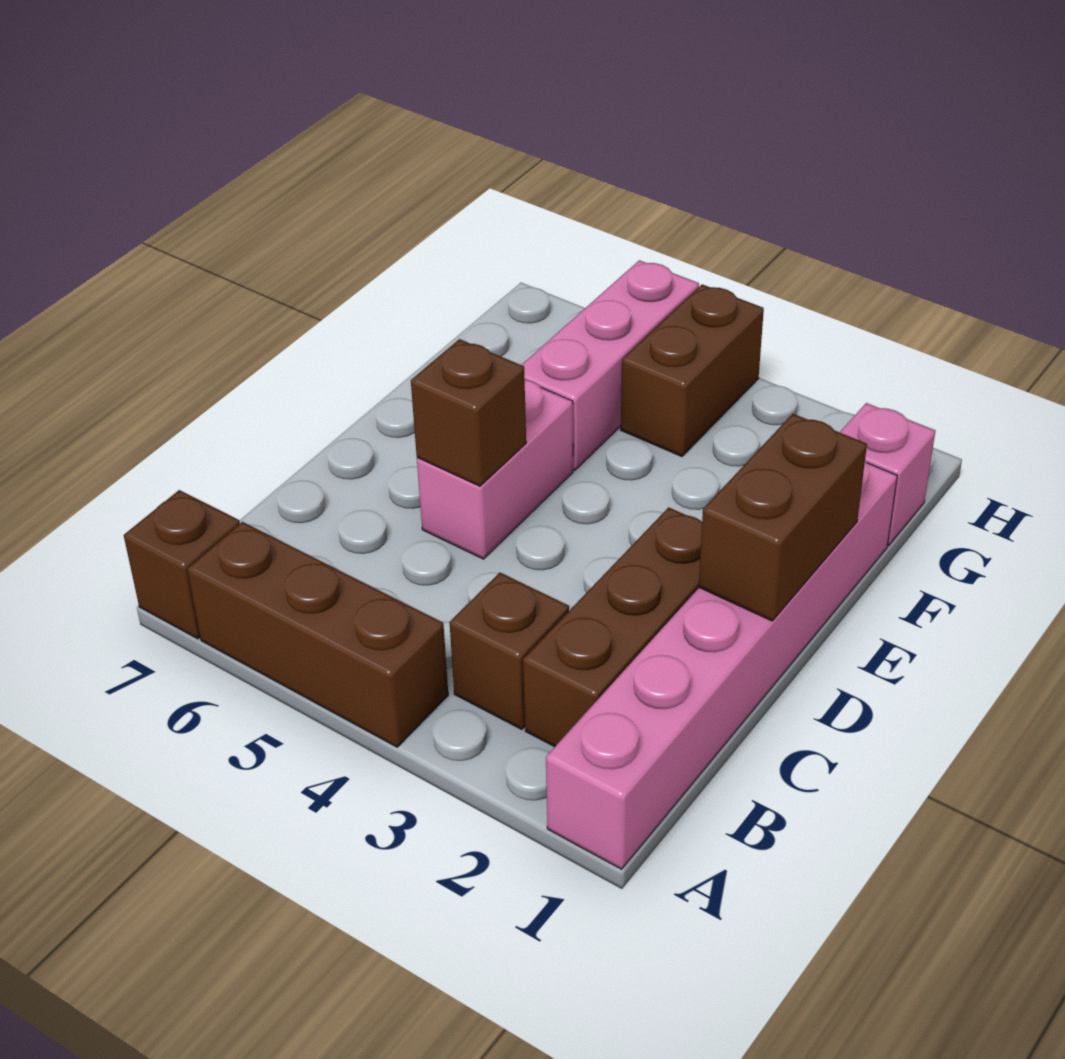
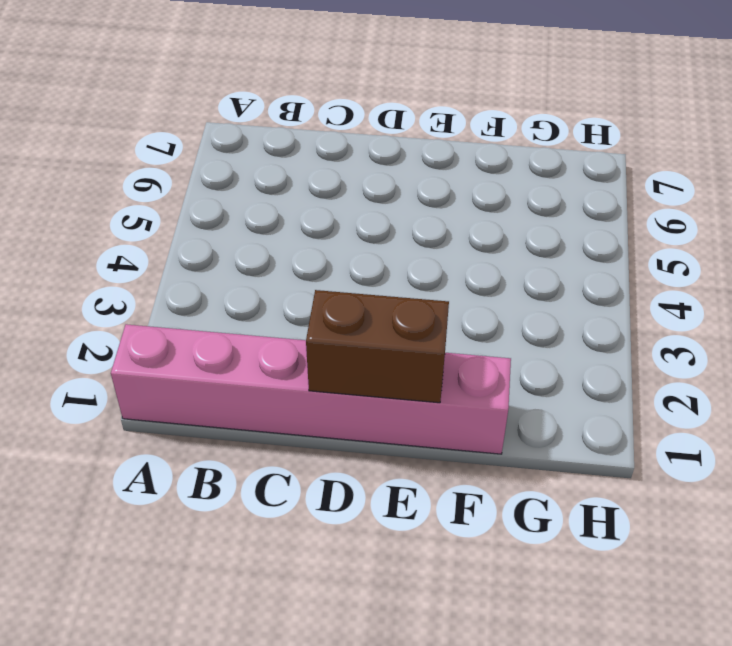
none -> brown 1x3 brick [187,522,448,747]
none -> brown 1x1 brick [124,490,240,639]

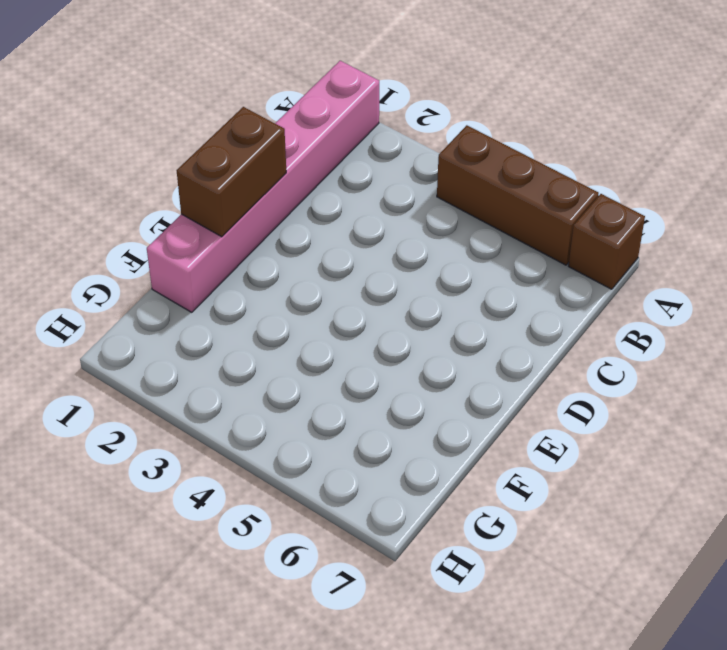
none -> brown 1x3 brick [523,507,702,747]
none -> brown 1x1 brick [449,573,569,729]

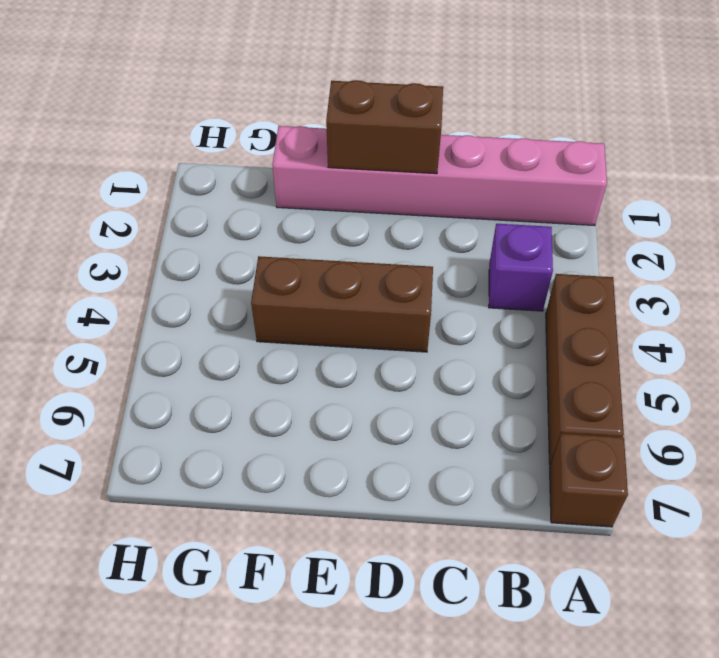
purple 1x1 brick [489,224,553,311] -> brown 1x1 brick [449,573,569,729]
brown 1x3 brick [251,256,433,352] -> brown 1x3 brick moved to [523,507,702,747]
none -> pink 1x2 brick [417,380,573,559]
none -> pink 1x3 brick [522,260,699,470]

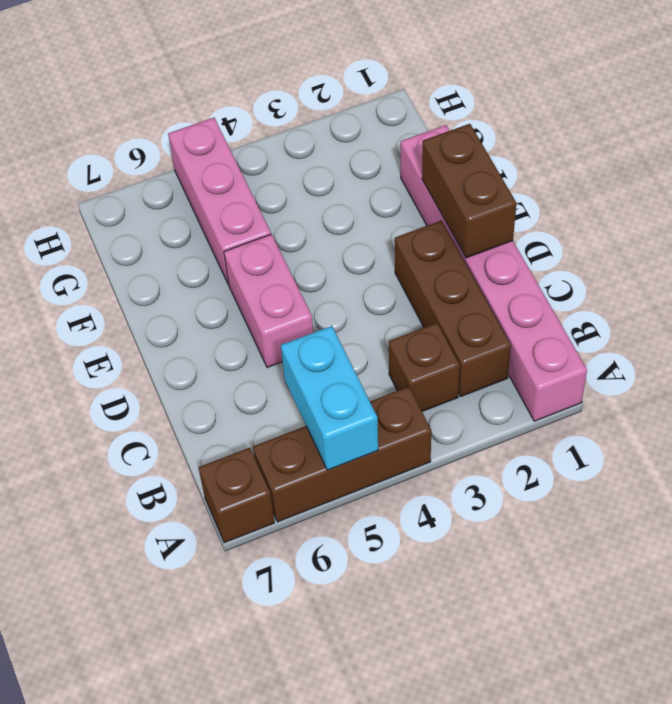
cyan 1x2 brick [281,326,378,470] -> none
none -> pink 1x1 brick [840,403,935,545]
none -> brown 1x2 brick [621,284,764,456]

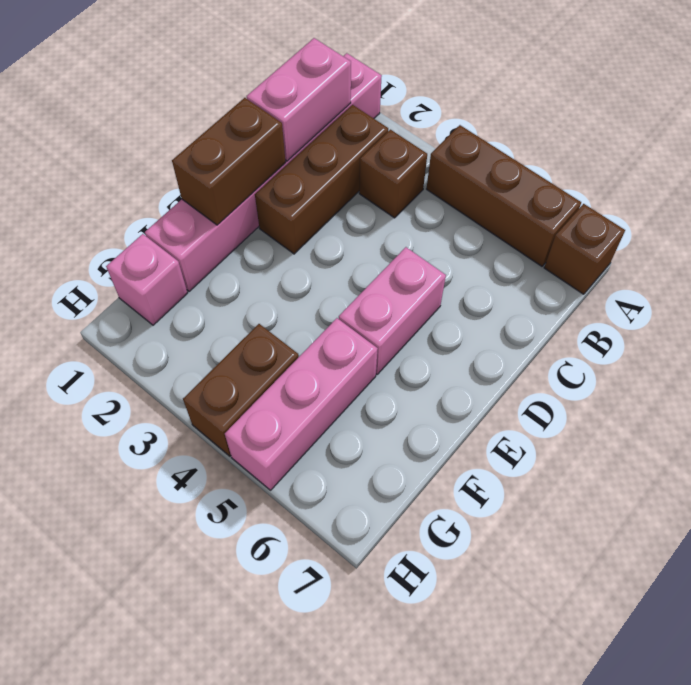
pink 1x2 brick [247,38,351,161] -> none
none -> brown 1x1 brick [411,339,526,486]

